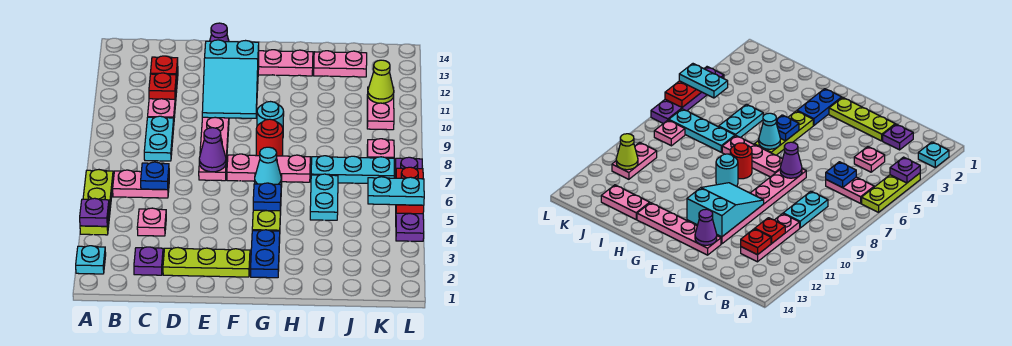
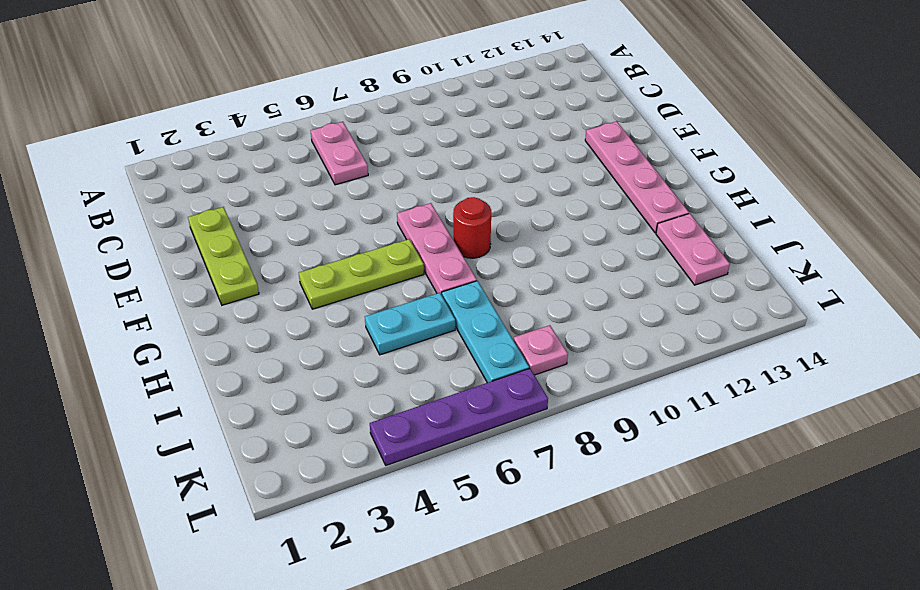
none -> cyan 1x1 plate [76,246,106,274]
none -> lime 1x3 plate [80,170,113,235]
none -> purple 1x1 plate [134,247,163,275]
none -> pink 1x1 plate [137,208,166,236]

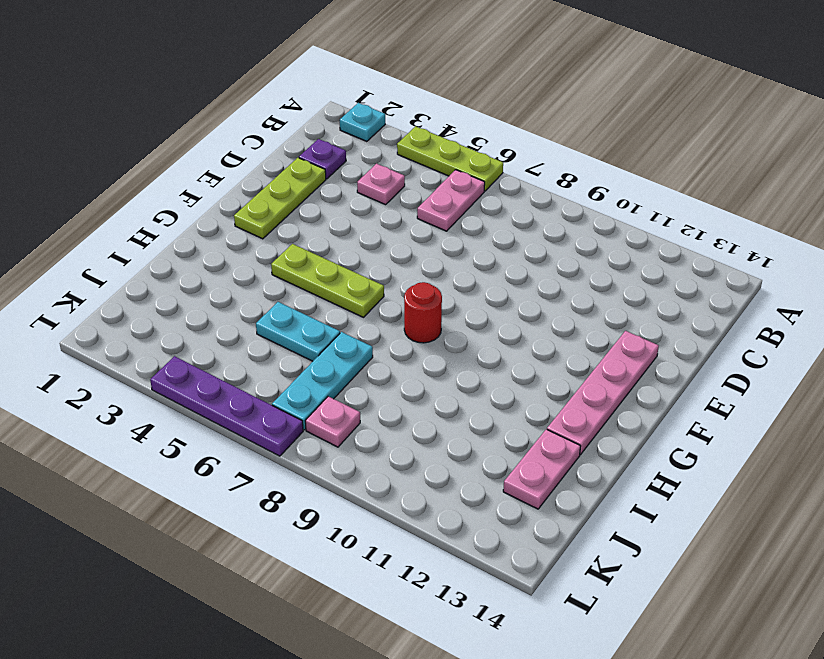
none -> cyan 1x2 plate [144,116,174,161]
none -> pink 1x3 plate [148,70,178,118]
none -> pink 1x6 plate [199,117,229,181]
none -> pink 1x3 plate [227,154,310,182]

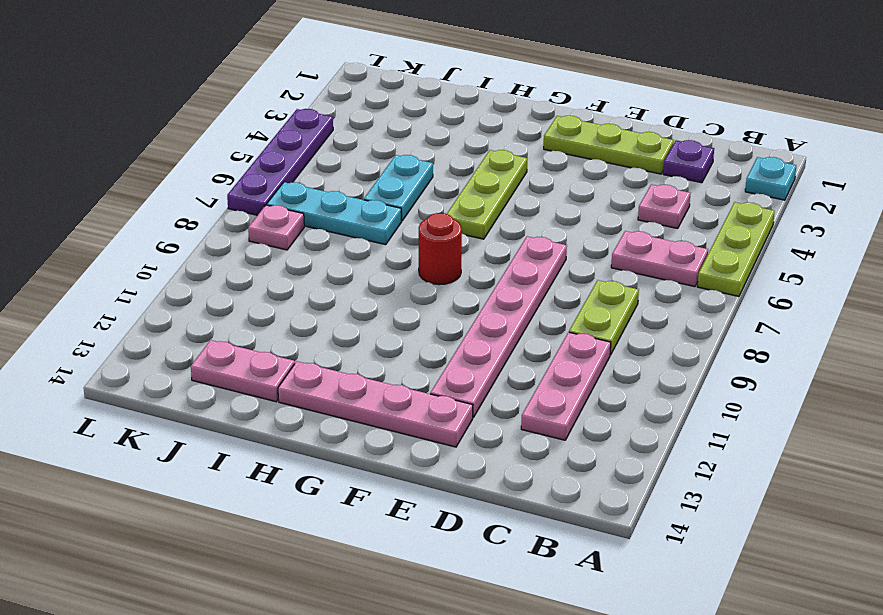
lime 1x2 plate [569,280,639,355] -> cyan 1x2 plate [144,116,174,161]
none -> pink 1x3 plate [227,154,310,182]
none -> blue 1x2 plate [251,230,280,278]
none -> cyan 1x1 round brick [257,102,284,128]
none -> pink 1x2 plate [367,87,394,130]

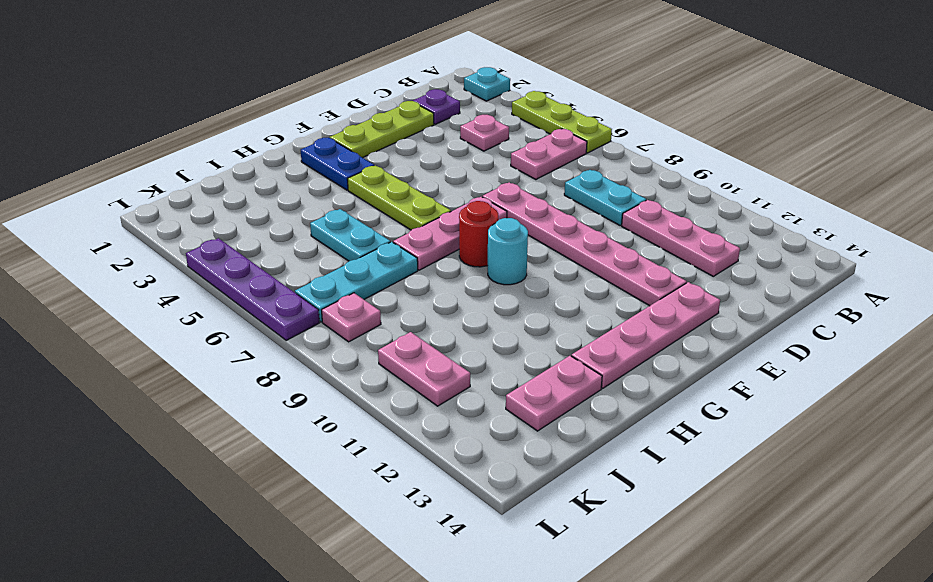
none -> purple 1x1 plate [80,198,109,226]
none -> blue 1x1 plate [141,162,169,190]
none -> red 1x1 plate [149,73,176,99]
none -> red 1x1 plate [150,56,178,82]

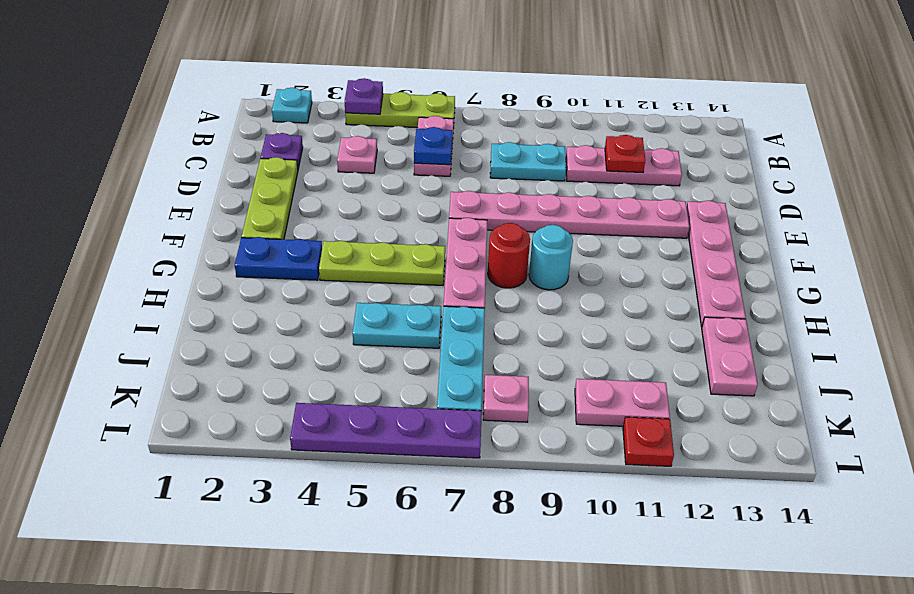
red 1x1 plate [623,417,674,466] -> red 1x1 plate moved to [150,56,178,82]
none -> purple 1x1 cone [199,128,226,172]
none -> cyan 2x3 slope [202,40,259,118]
none -> purple 1x1 cone [210,23,229,42]
none -> blue 1x1 plate [253,183,281,211]

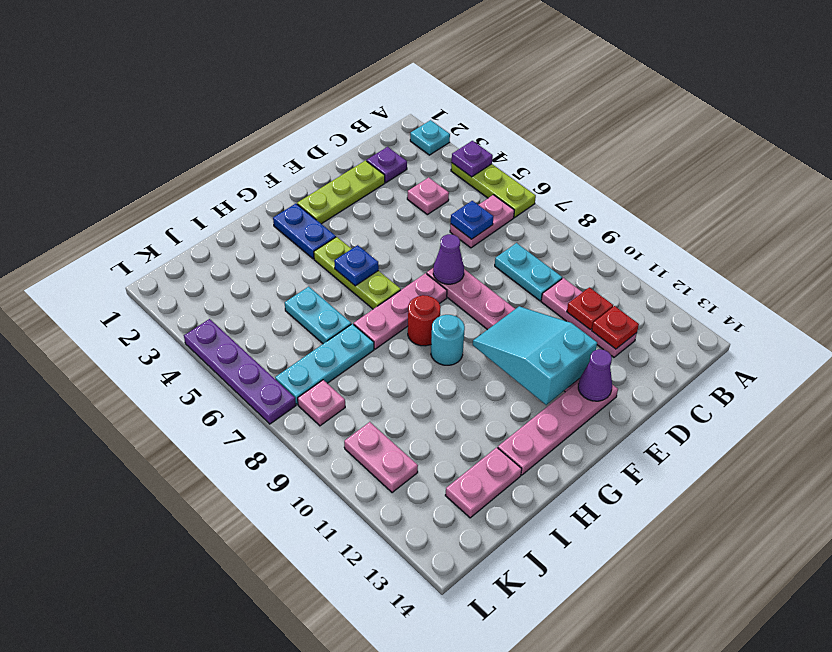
none -> cyan 1x1 cone [255,147,282,185]
none -> lime 1x1 cone [368,60,394,103]
none -> red 1x2 plate [396,167,424,214]
none -> cyan 1x2 plate [368,177,424,205]

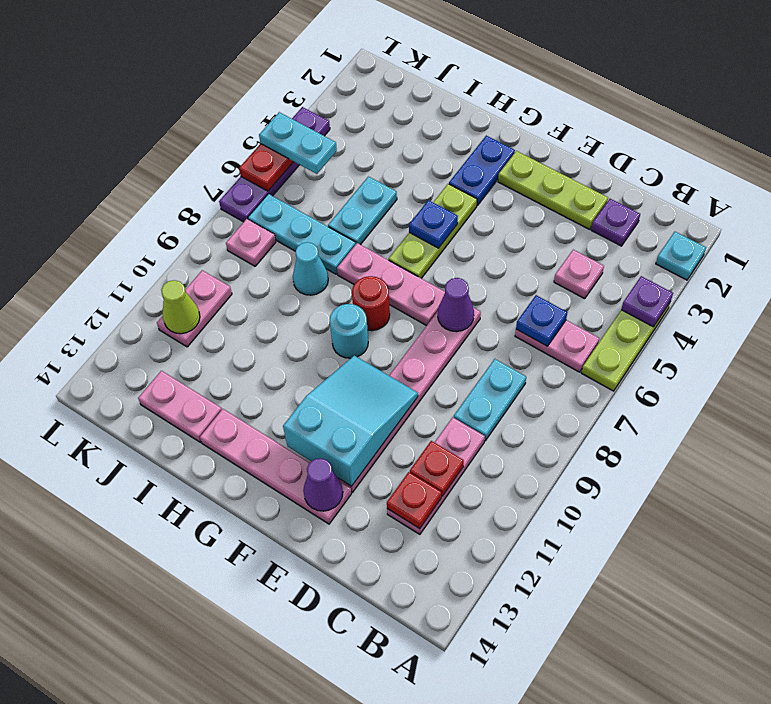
cyan 1x1 cone [293,242,328,295] -> cyan 1x1 cone moved to [255,147,282,185]

